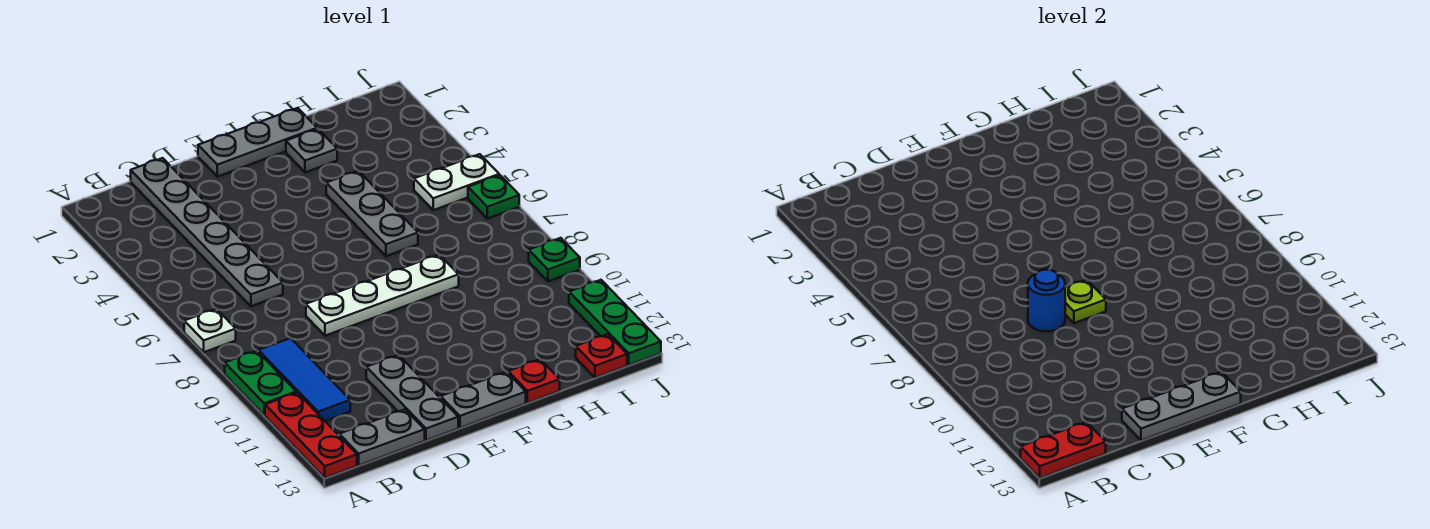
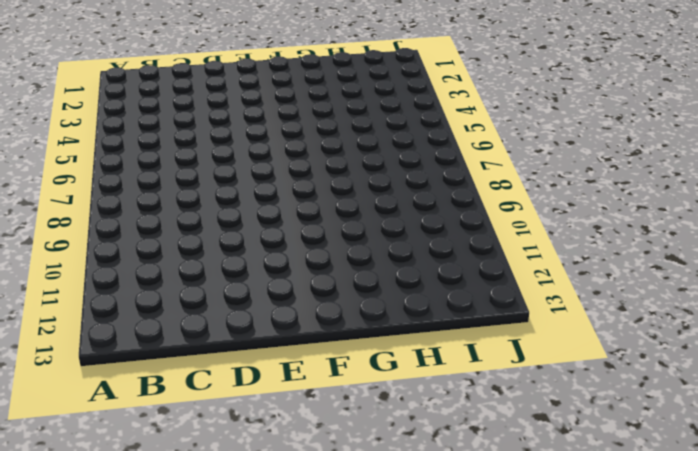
none -> white 1x1 plate [184,309,236,352]
none -> green 1x2 plate [225,351,296,415]
none -> red 1x3 plate [265,393,357,478]

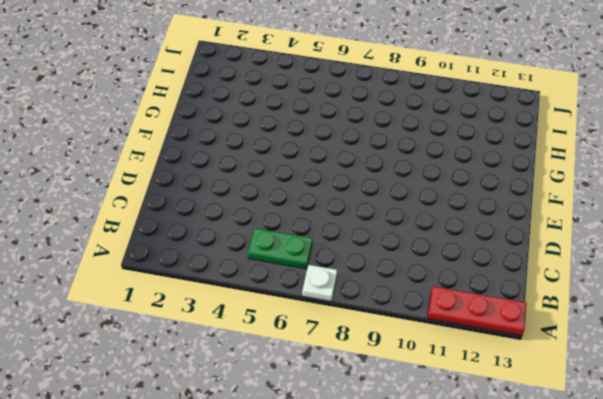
green 1x2 plate [248,228,313,269] -> green 1x2 plate moved to [225,351,296,415]
none -> blue 1x3 tile [258,338,350,421]
none -> grey 1x2 plate [339,410,425,465]
none -> grey 1x6 plate [131,158,283,306]

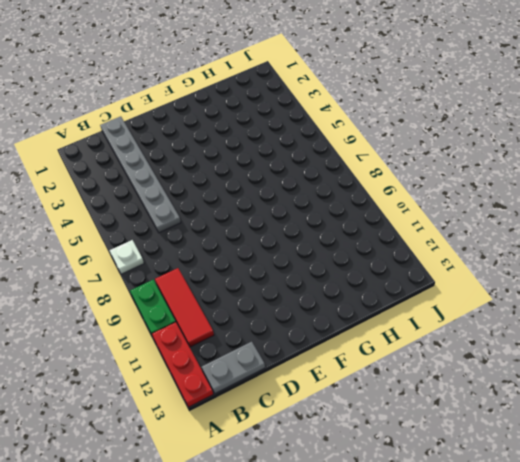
red 1x3 tile [155,268,214,347] -> blue 1x3 tile [258,338,350,421]
none -> white 1x4 plate [306,255,459,336]
none -> grey 1x3 plate [366,355,458,440]
none -> grey 1x3 plate [198,108,317,177]

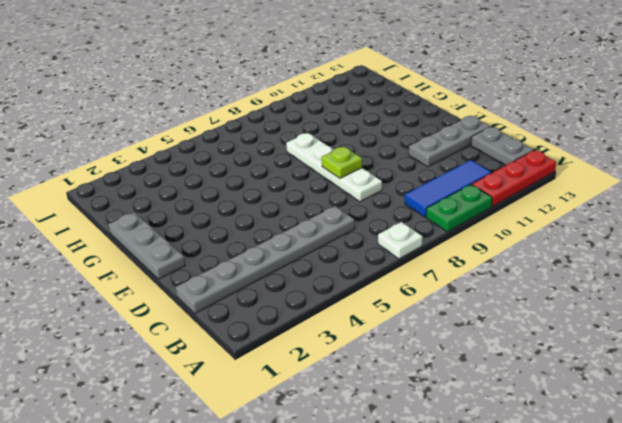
none -> grey 1x2 plate [441,372,526,428]
none -> grey 1x1 plate [286,129,337,172]
none -> grey 1x3 plate [326,171,418,256]

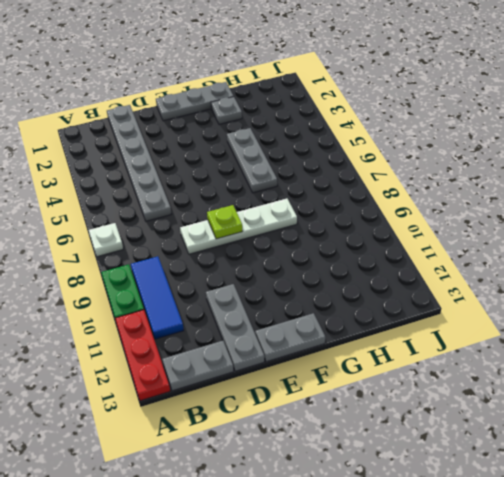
none -> red 1x1 plate [508,359,560,403]
none -> white 1x2 plate [414,154,499,210]
none -> red 1x1 plate [576,334,627,378]

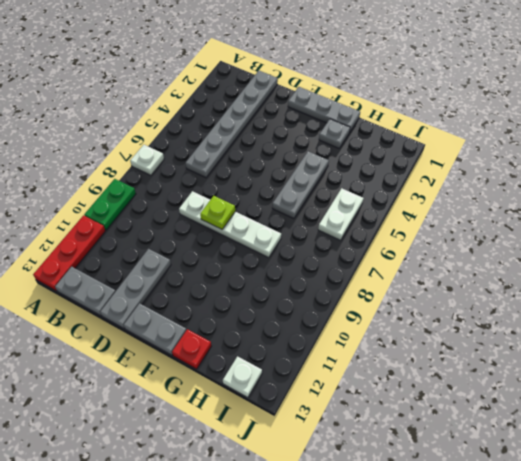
white 1x2 plate [318,188,363,240] -> white 1x2 plate turned to [414,154,499,210]
white 1x1 plate [223,356,262,398] -> red 1x1 plate [576,334,627,378]
none -> blue 1x3 tile [258,338,350,421]
none -> green 1x1 plate [468,175,519,219]
none -> green 1x1 plate [529,238,580,281]

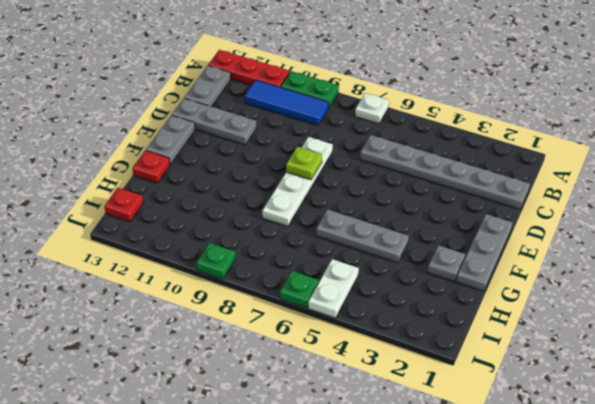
none -> green 1x3 plate [569,280,661,365]
none -> red 1x2 plate [1021,422,1106,478]
none -> blue 1x1 round brick [1028,269,1065,331]

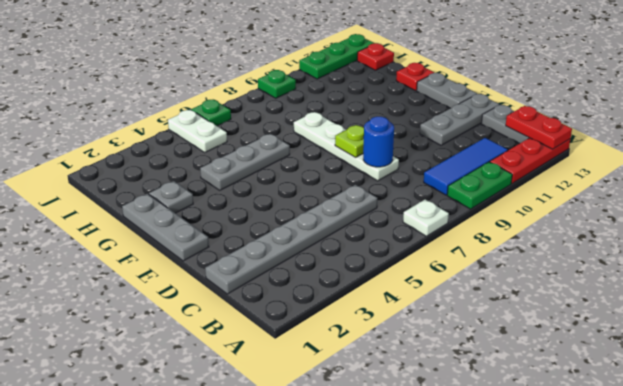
none -> grey 1x3 plate [1122,372,1241,440]

